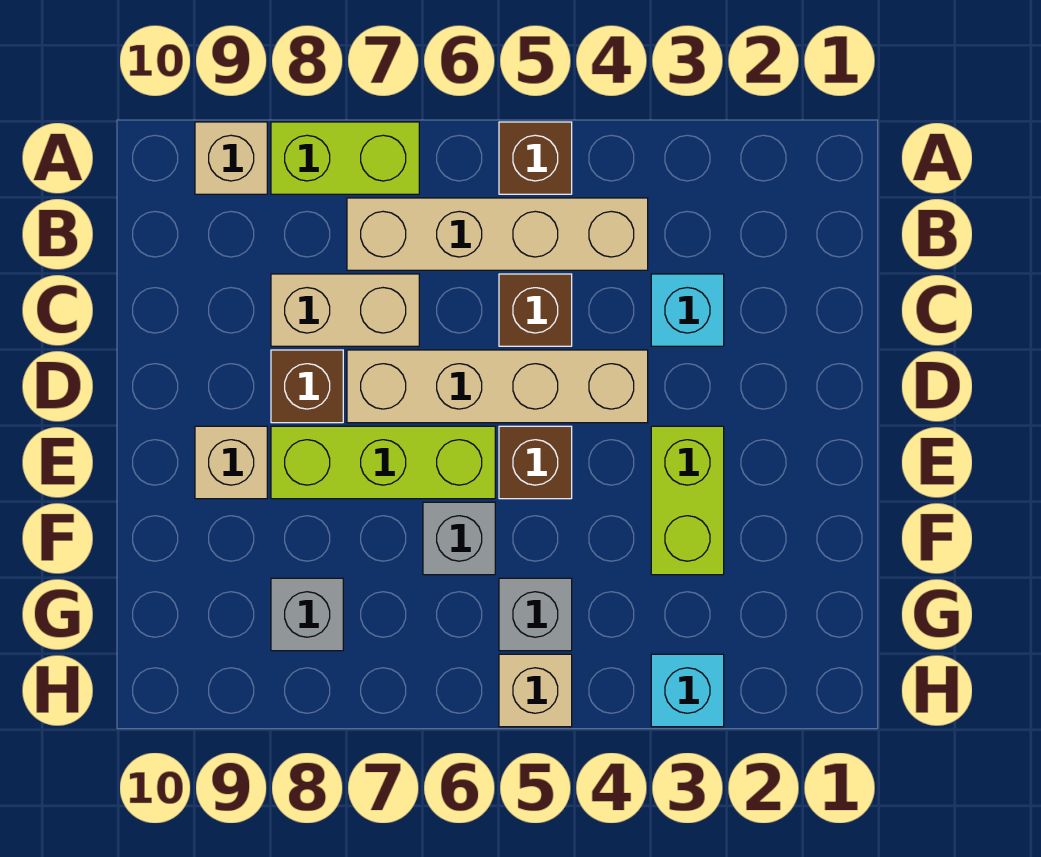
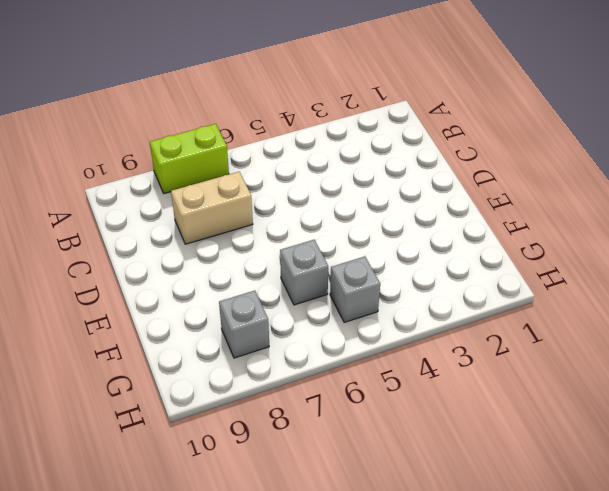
none -> brown 1x1 brick [499,122,572,194]
none -> tan 1x1 brick [195,122,267,194]
none -> tan 1x4 brick [347,198,648,270]

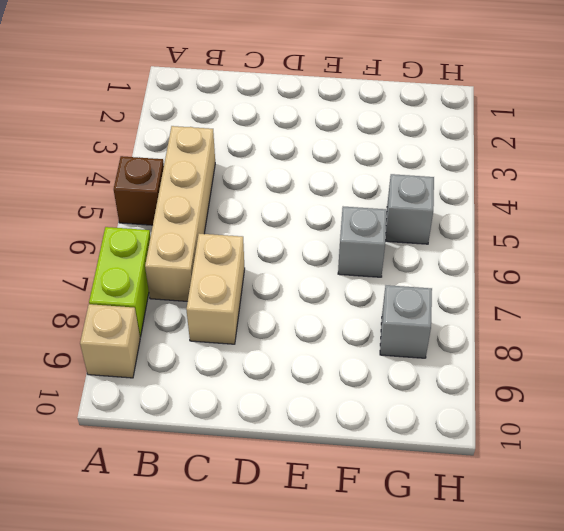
none -> cyan 1x1 brick [651,274,724,346]
none -> brown 1x1 brick [499,274,572,346]
none -> tan 1x4 brick [347,350,648,423]

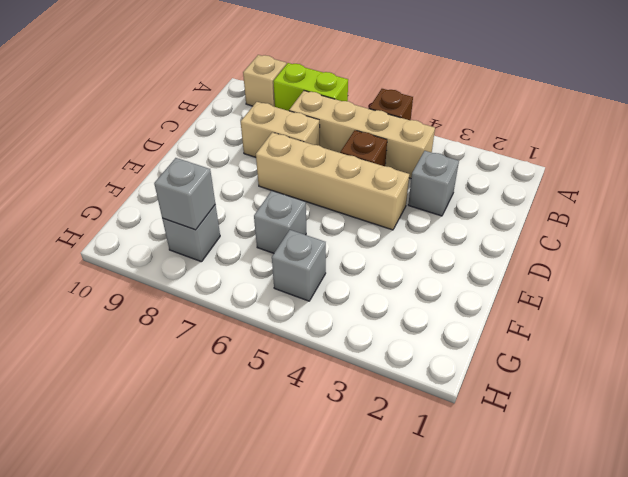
grey 1x1 brick [408,151,459,216] -> cyan 1x1 brick [651,274,724,346]
grey 1x1 brick [154,158,215,230] -> none
none -> brown 1x1 brick [271,350,343,423]
none -> lime 1x2 brick [651,426,724,575]
none -> brown 1x1 brick [499,426,572,499]

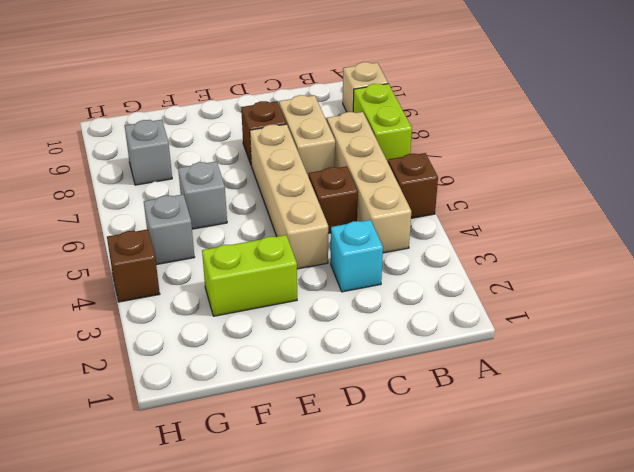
brown 1x1 brick [107,229,160,302] -> brown 1x1 brick moved to [499,426,572,499]
none -> lime 1x3 brick [271,426,495,499]
none -> tan 1x1 brick [195,426,267,499]
none -> cyan 1x1 brick [651,654,724,727]

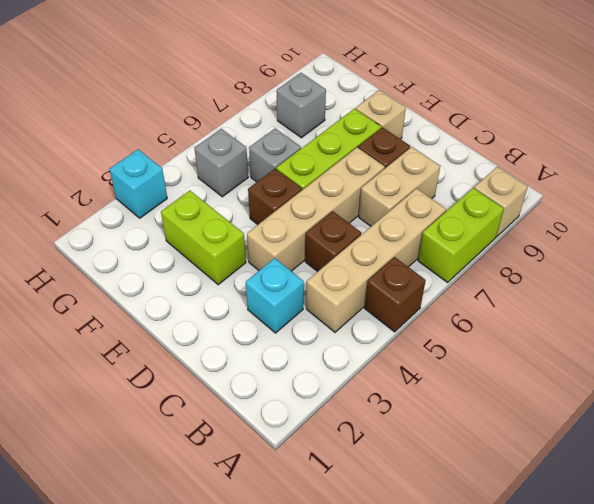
none -> tan 1x1 brick [499,654,572,727]

